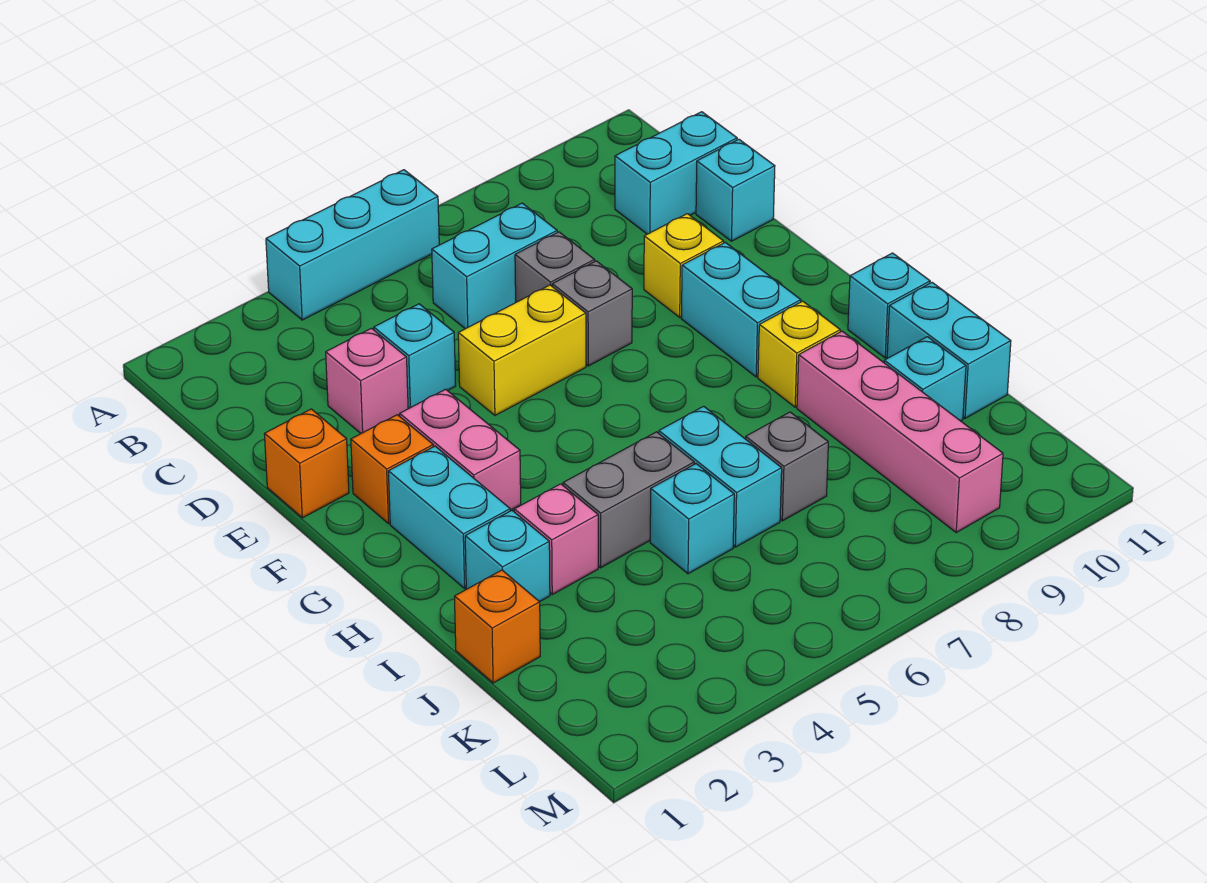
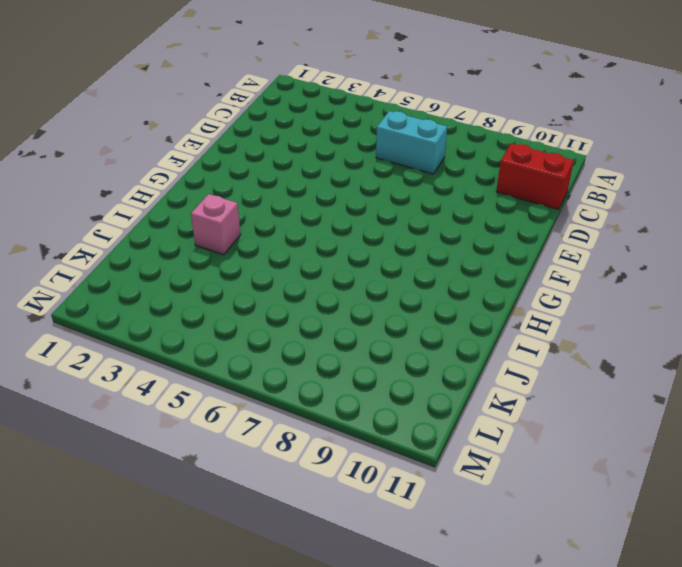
red 1x2 brick [496,143,574,210] -> cyan 1x2 brick [615,112,737,234]
none -> cyan 1x3 brick [266,170,439,320]
none -> pink 1x1 brick [326,328,408,433]
none -> cyan 1x1 brick [374,304,456,409]

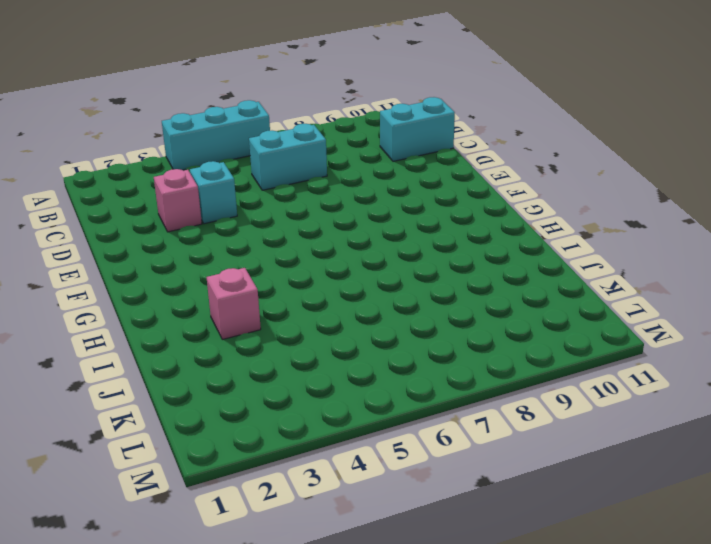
none -> grey 1x1 brick [515,232,595,302]
none -> cyan 1x1 brick [696,139,775,241]
none -> orange 1x1 brick [264,409,349,518]

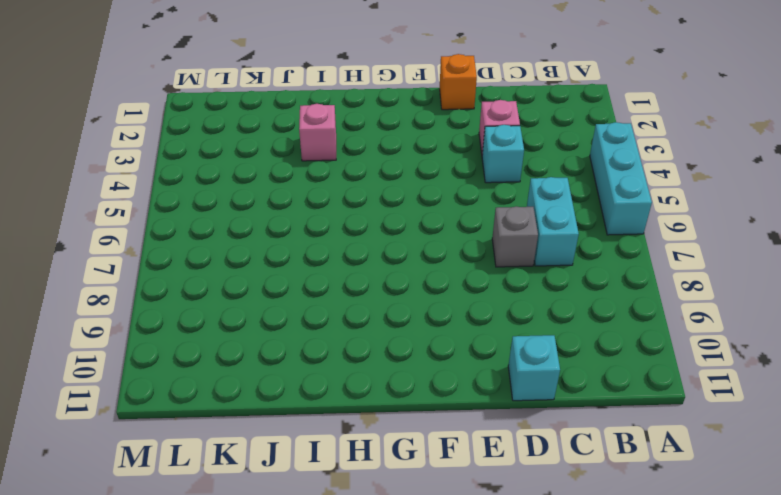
none -> cyan 1x2 brick [615,112,737,234]
none -> yellow 1x2 brick [458,285,586,415]
none -> grey 1x1 brick [552,261,632,366]

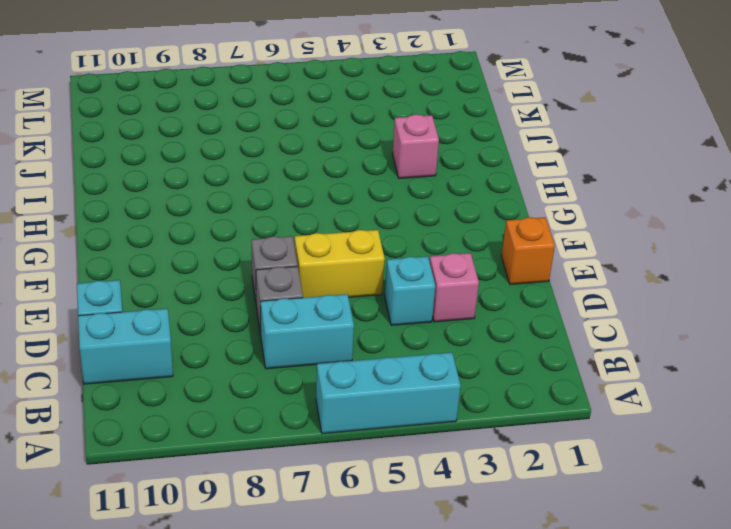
none -> yellow 1x1 brick [644,214,724,317]
none -> orange 1x1 brick [351,415,433,524]
none -> pink 1x2 brick [400,389,521,510]

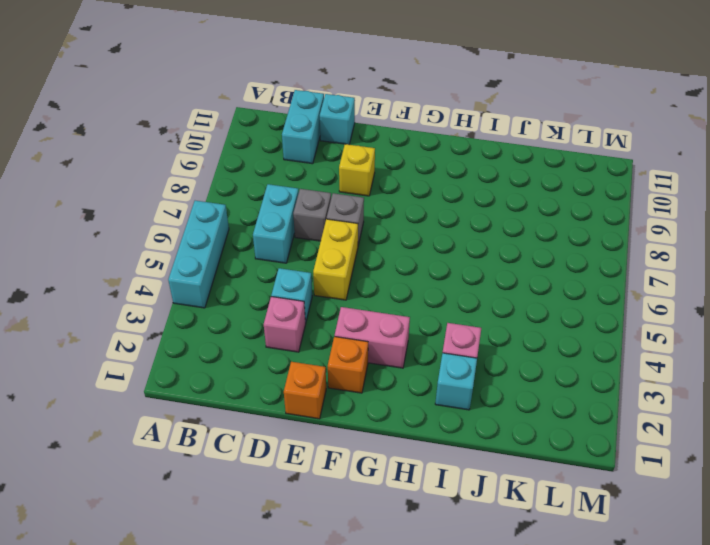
none -> cyan 1x2 brick [681,242,801,377]
none -> cyan 1x2 brick [388,446,510,588]
none -> yellow 1x1 brick [758,301,840,407]

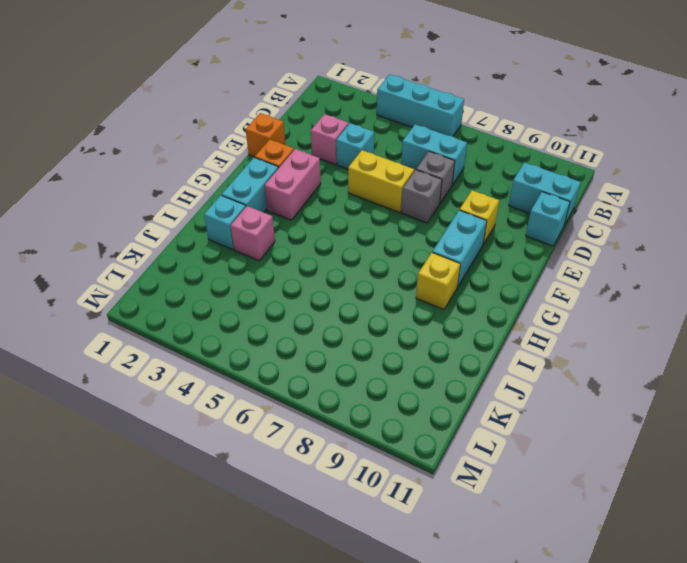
none -> cyan 1x1 brick [848,253,930,358]
none -> grey 1x2 brick [563,432,694,568]
none -> cyan 1x2 brick [659,406,782,547]

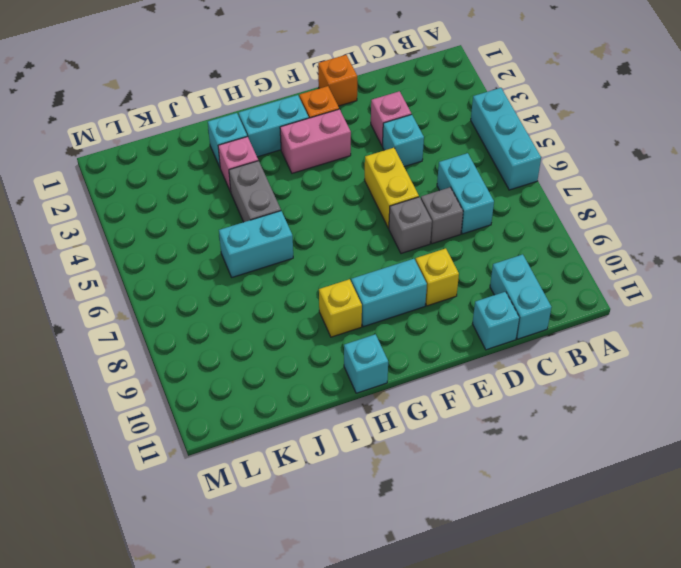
none -> pink 1x4 brick [797,331,1003,532]
none -> cyan 1x2 brick [887,283,1011,418]
none -> orange 1x1 brick [454,570,540,683]

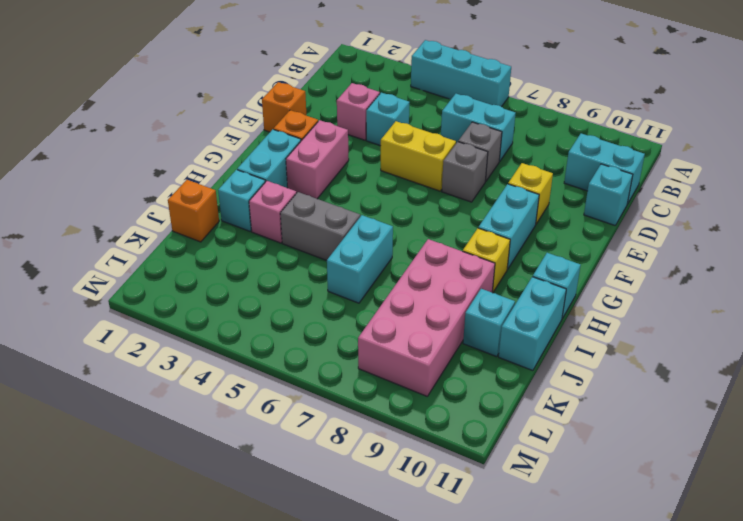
pink 2x4 brick [358,239,495,396] -> pink 1x4 brick [797,331,1003,532]
none -> cyan 1x1 brick [650,464,734,574]
none -> grey 1x1 brick [746,412,828,521]

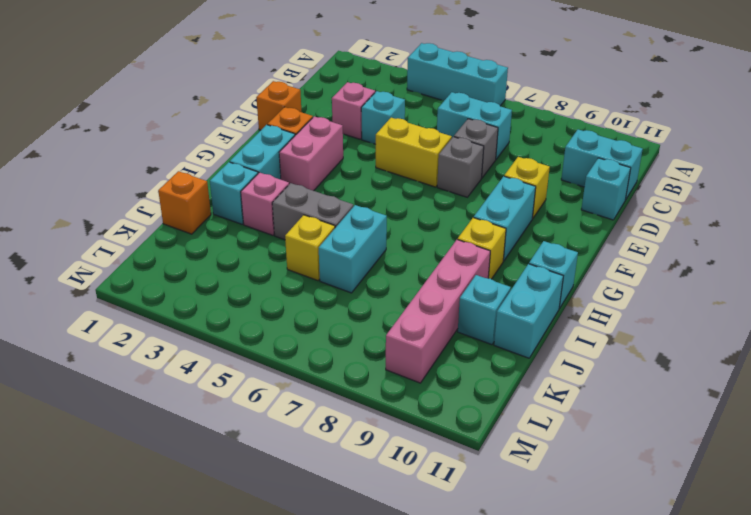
yellow 1x1 brick [285,215,335,281] -> cyan 1x1 brick [650,464,734,574]
none -> grey 1x1 brick [746,412,828,521]

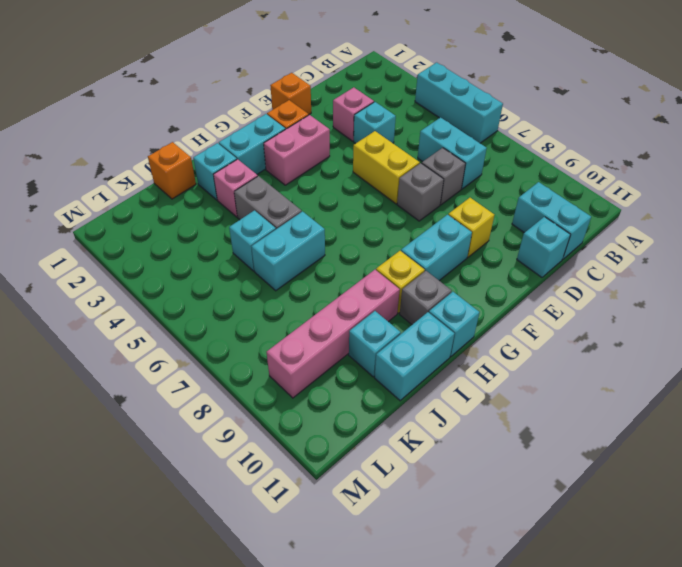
grey 1x1 brick [400,271,451,325] -> grey 1x1 brick moved to [746,412,828,521]

